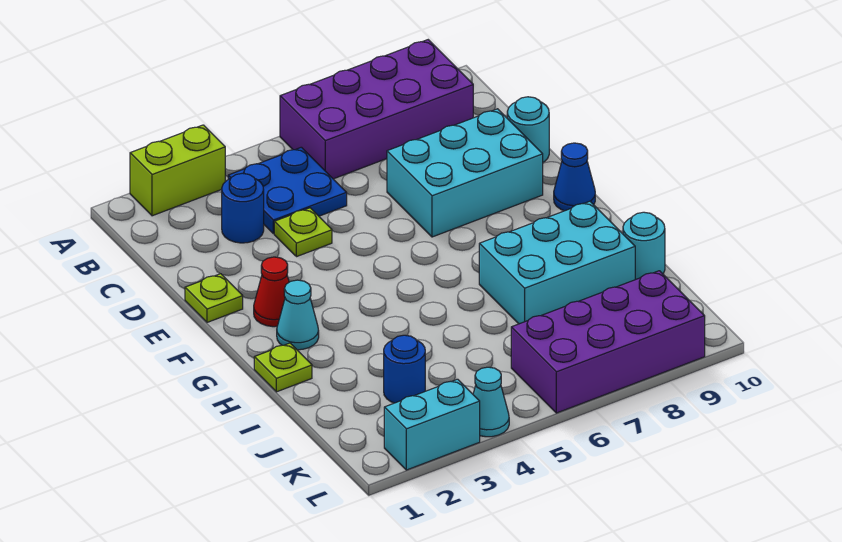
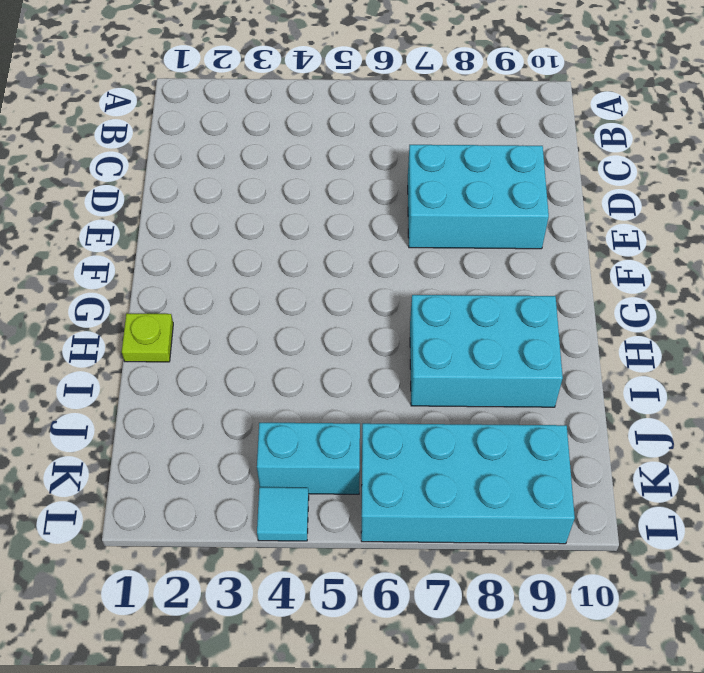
cyan 1x2 brick [257,423,360,494] -> cyan 1x2 brick moved to [384,379,480,470]
cyan 2x4 brick [361,423,575,544] -> purple 2x4 brick [511,271,705,413]
cyan 1x1 tile [257,487,309,541] -> cyan 1x1 cone [473,367,509,437]
none -> lime 1x2 brick [130,125,225,216]
none -> purple 2x4 brick [280,40,473,179]
none -> blue 2x2 plate [228,147,347,233]

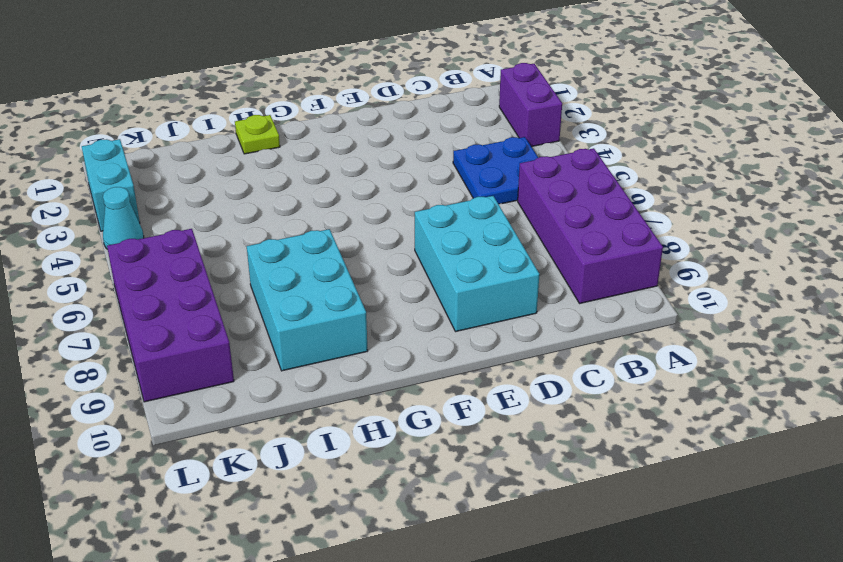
purple 1x2 brick [499,63,562,147] -> lime 1x2 brick [130,125,225,216]
none -> blue 1x1 round brick [222,173,264,243]
none -> lime 1x1 plate [274,208,332,257]
none -> cyan 1x1 round brick [507,97,549,162]

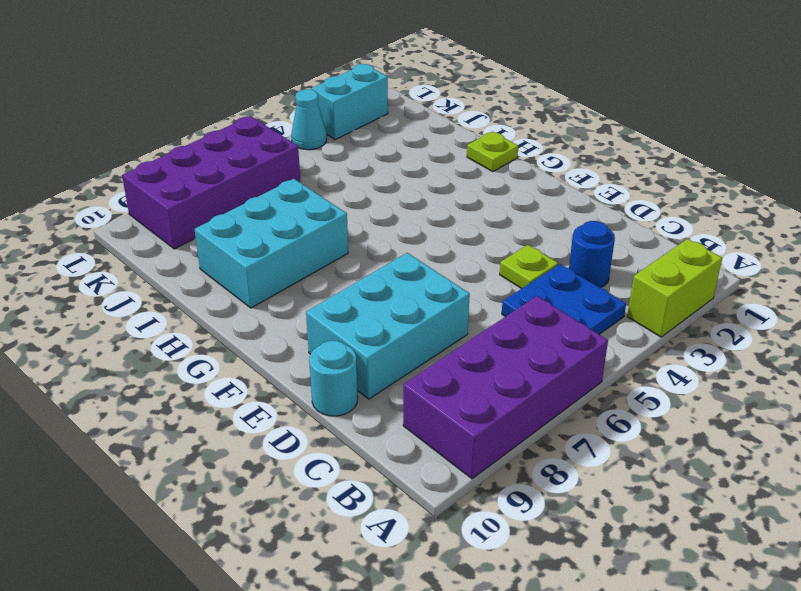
none -> lime 1x1 plate [185,274,243,322]
none -> red 1x1 cone [254,257,289,327]
none -> blue 1x1 cone [554,143,595,211]

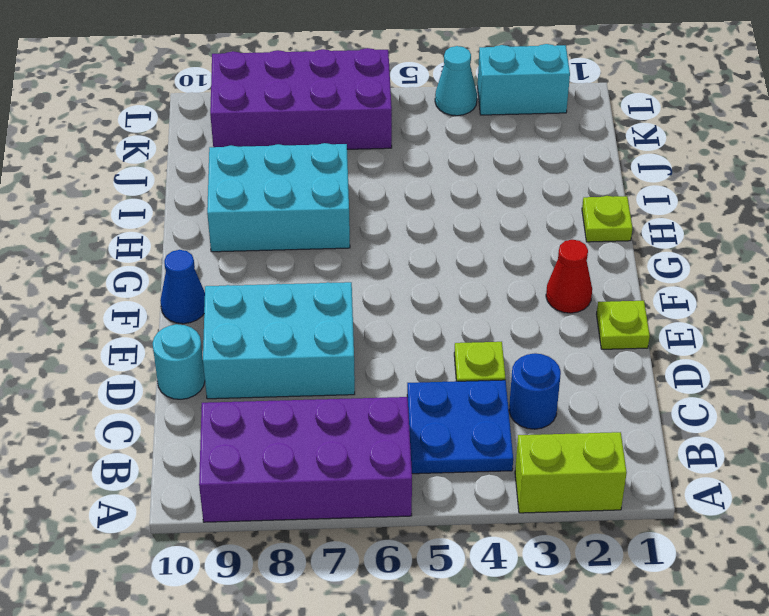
none -> cyan 1x1 cone [277,280,319,350]
none -> cyan 1x1 round brick [623,212,665,280]
none -> blue 1x1 round brick [384,335,425,403]

